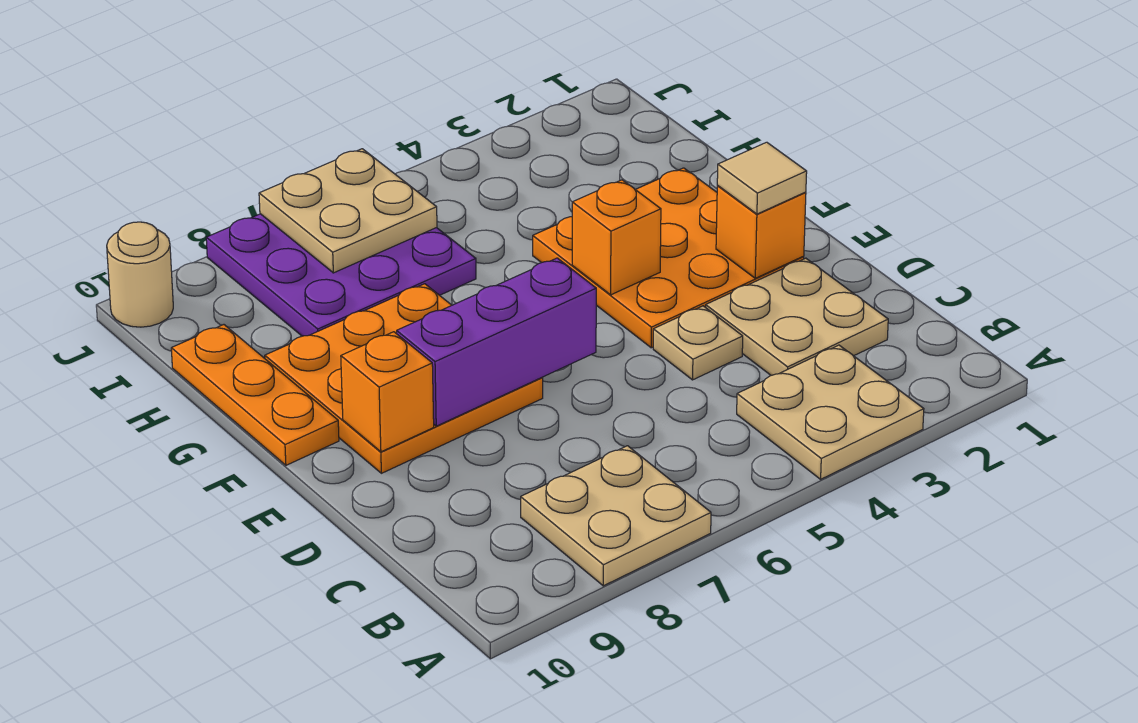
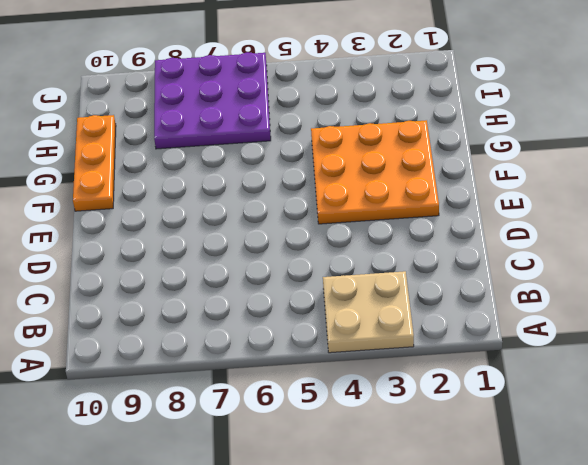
none -> tan 2x2 plate [521,446,711,586]
none -> tan 2x2 plate [706,258,888,375]
none -> tan 1x1 plate [653,306,743,380]

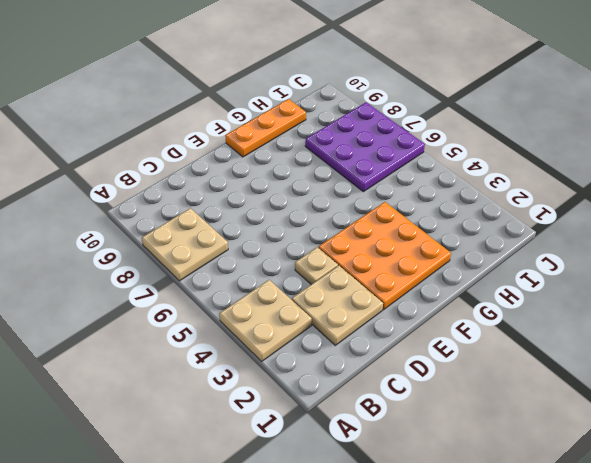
none -> orange 3x3 plate [265,284,543,473]
none -> tan 1x1 round brick [107,222,173,327]
none -> orange 1x1 brick [716,186,806,278]

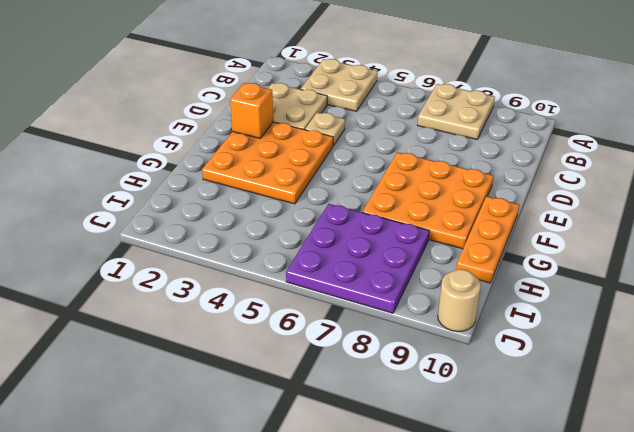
none -> purple 1x3 brick [397,258,596,426]
none -> orange 1x1 brick [341,332,434,452]
none -> orange 1x1 brick [572,180,661,295]

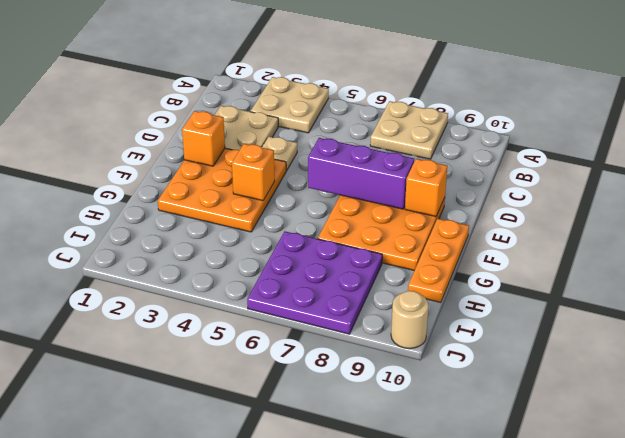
none -> tan 2x2 plate [259,149,437,273]
none -> tan 1x1 tile [717,142,807,214]

